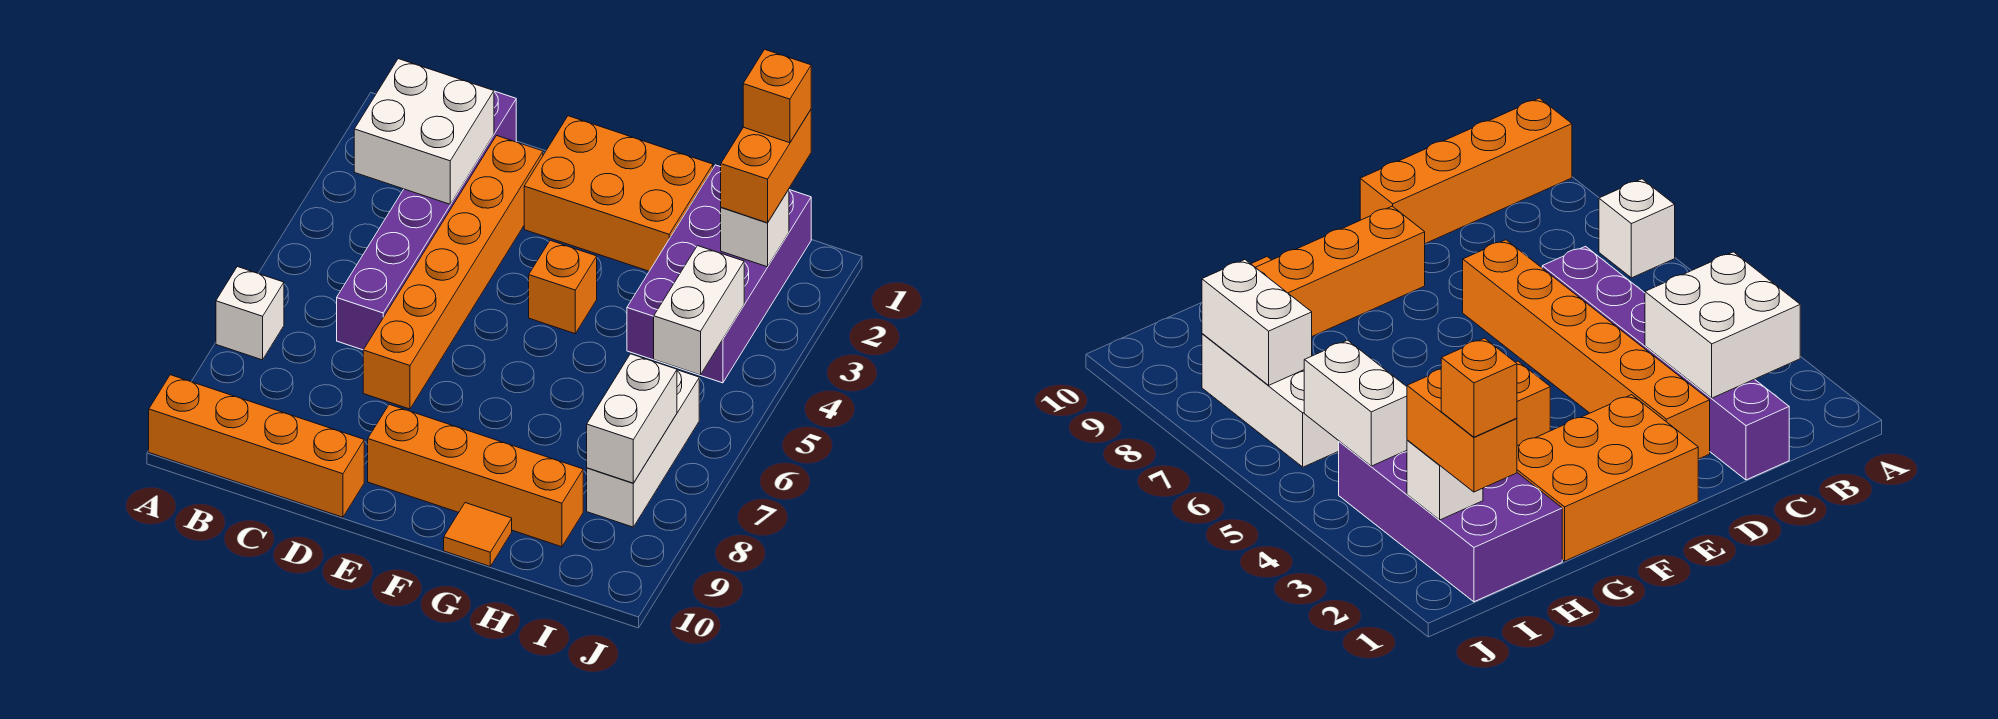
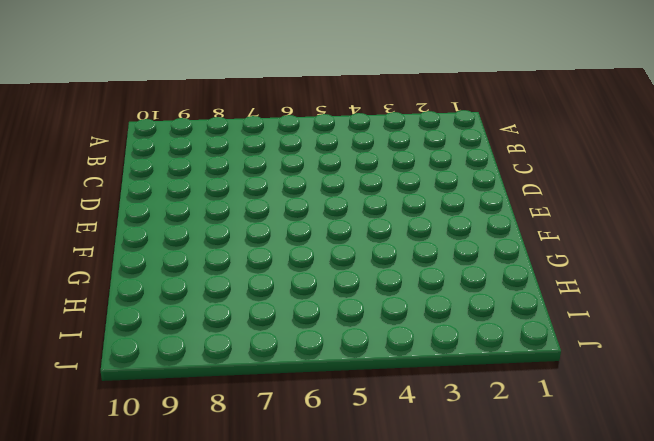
none -> white 1x1 brick [216,267,284,360]
none -> orange 1x4 brick [149,375,364,517]
none -> purple 1x6 brick [337,91,516,350]

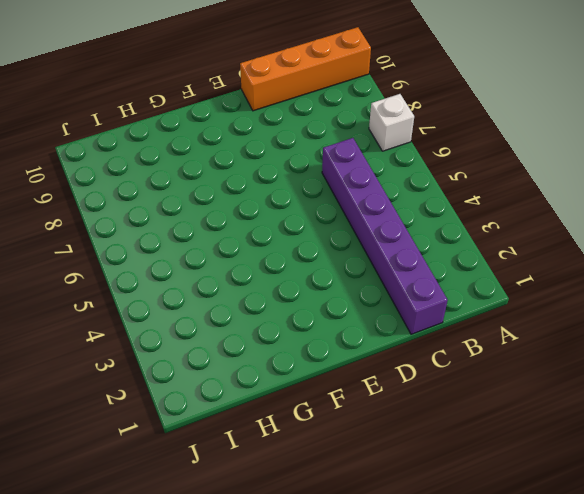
none -> orange 1x6 brick [363,136,543,409]
none -> orange 2x3 brick [524,116,713,271]
none -> orange 1x4 brick [368,404,583,547]

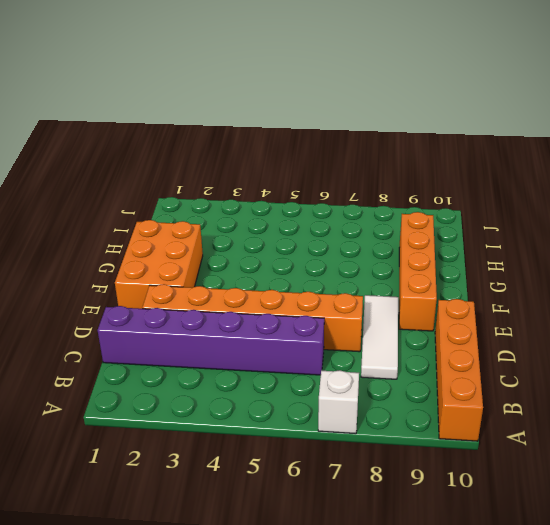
white 1x3 tile [361,295,398,379] -> none
none -> orange 1x1 brick [529,240,597,334]
none -> orange 1x1 tile [444,503,512,566]
none -> purple 2x4 brick [627,165,811,383]

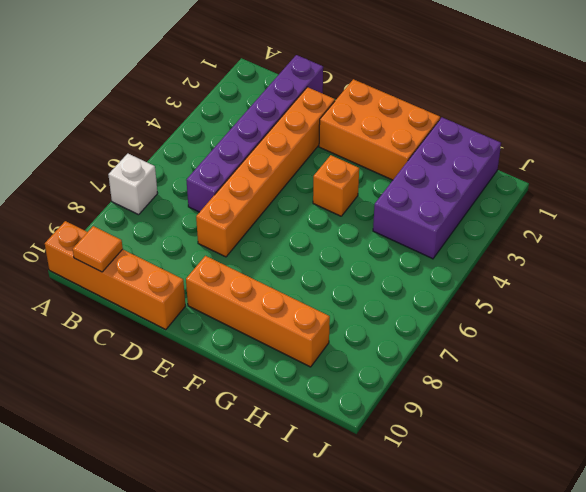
orange 1x1 tile [73,226,123,272] -> orange 1x1 tile moved to [444,503,512,566]
none -> white 1x3 brick [587,370,699,527]
none -> white 2x2 brick [354,59,494,204]
none -> white 1x1 brick [721,189,789,267]

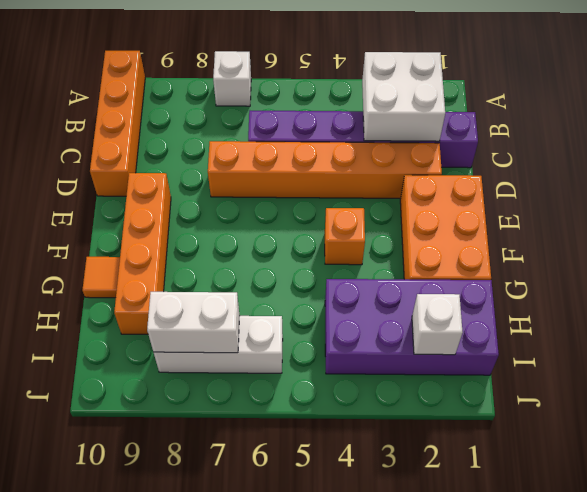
none -> white 1x2 brick [654,246,744,375]
none -> orange 1x2 brick [721,110,811,223]
none -> orange 1x1 brick [743,49,811,143]

